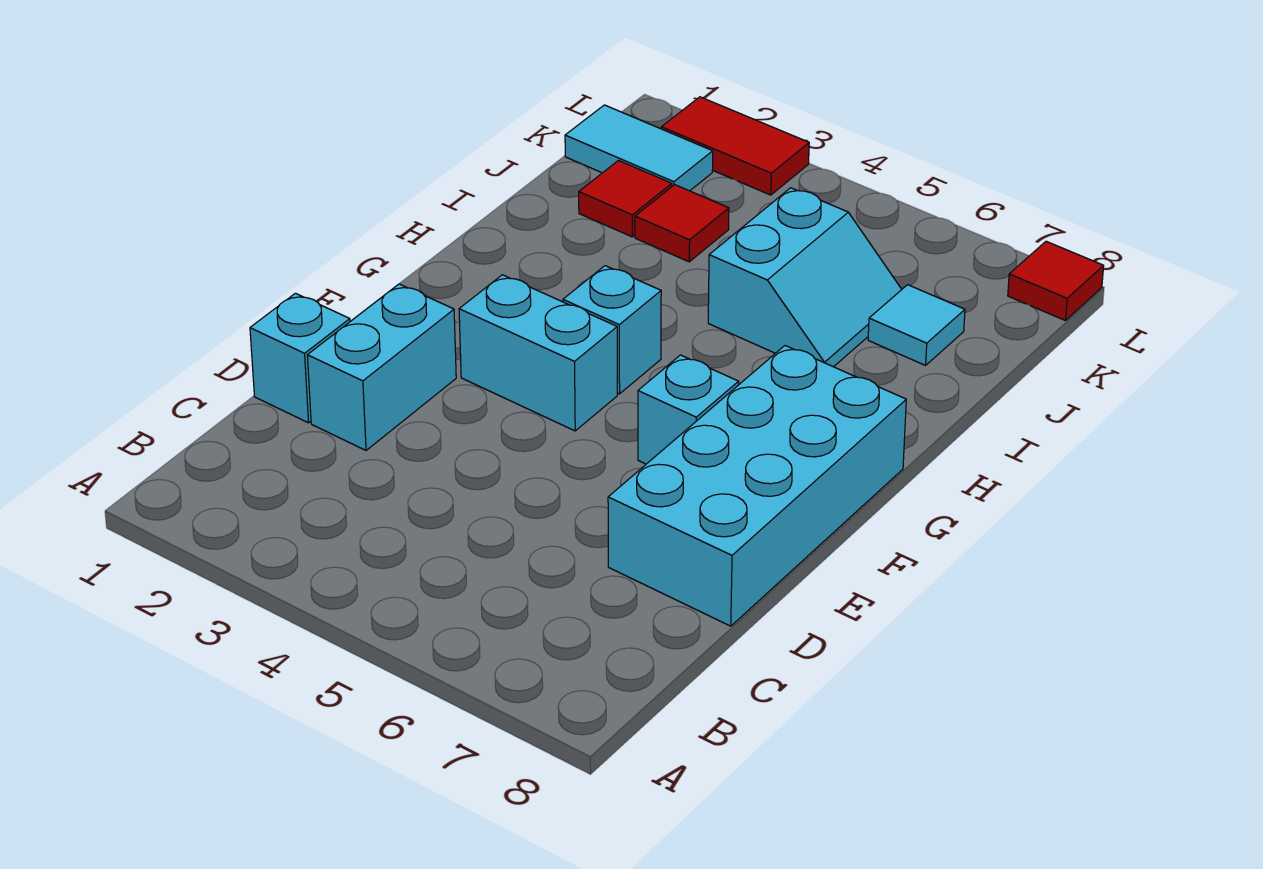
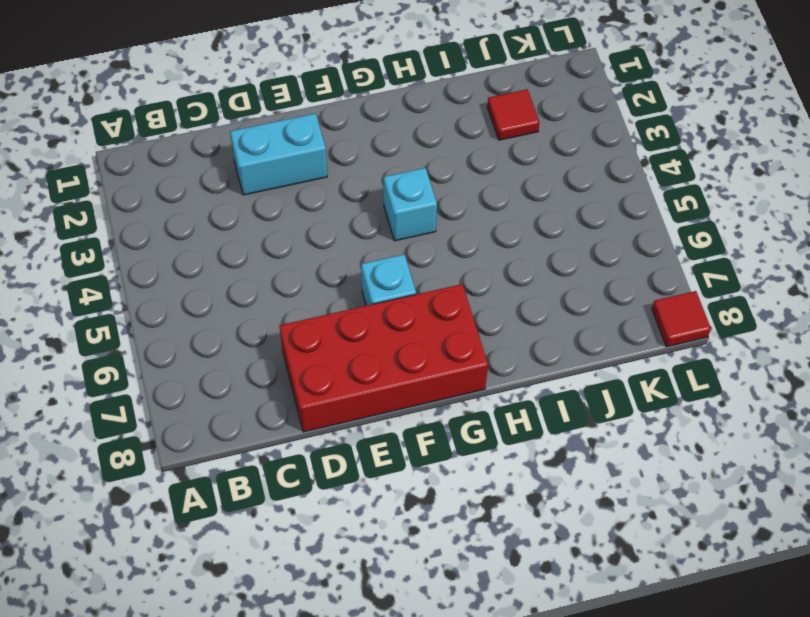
red 2x4 brick [280,284,488,432] -> cyan 2x4 brick [608,346,906,626]
none -> cyan 1x1 brick [250,293,350,423]
none -> cyan 1x2 brick [459,275,617,431]
none -> cyan 2x2 slope [708,188,902,367]

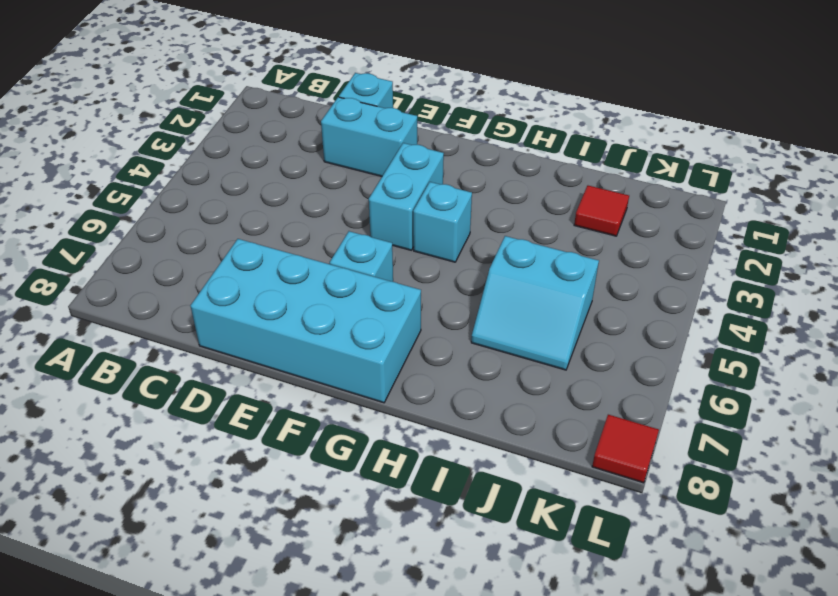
none -> red 1x1 tile [635,185,729,262]
none -> cyan 1x1 tile [868,285,965,365]
none -> cyan 1x2 tile [565,105,713,191]

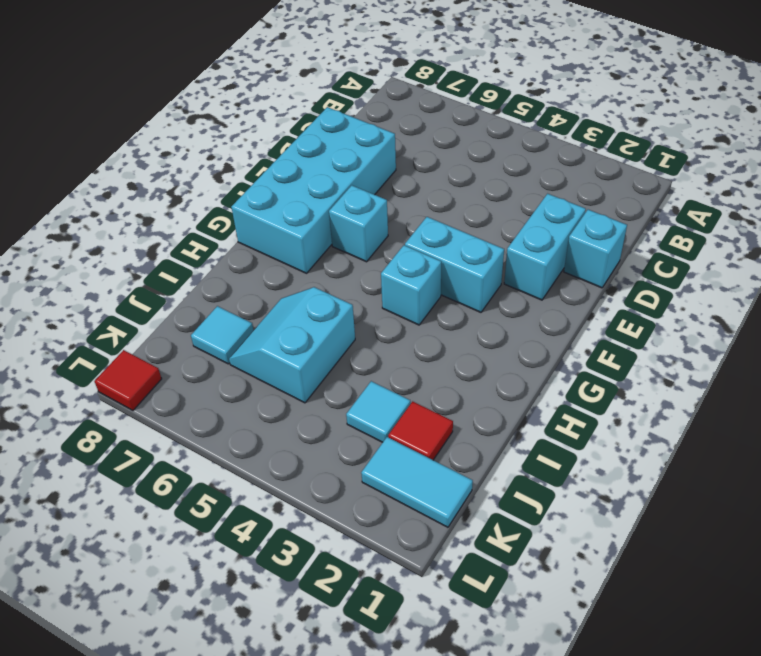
cyan 1x1 tile [346,381,411,442] -> red 1x1 tile [635,185,729,262]
none -> red 1x2 tile [661,97,809,195]

